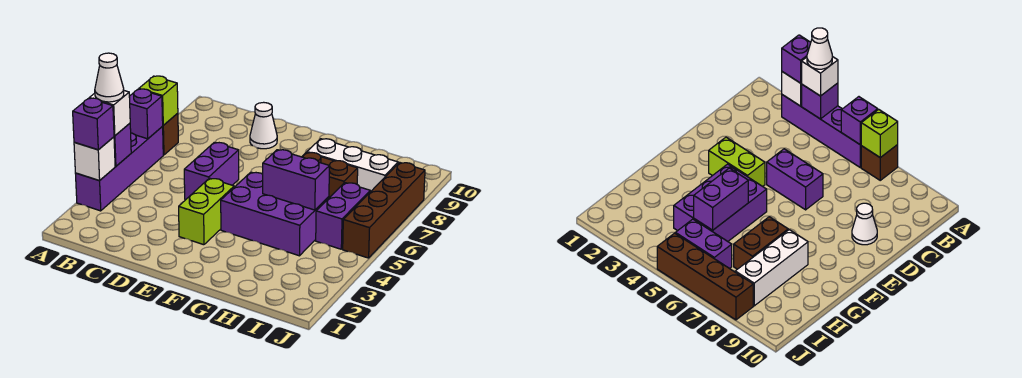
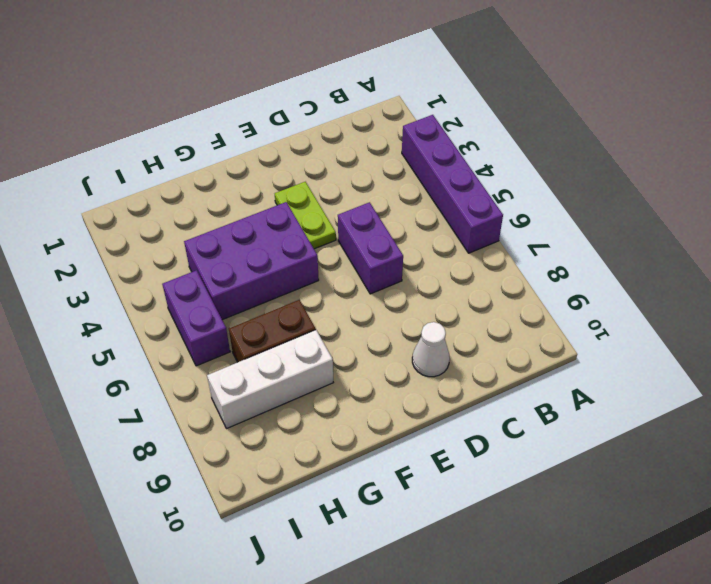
lime 1x2 plate [275,182,336,249] -> lime 1x2 brick [179,178,234,245]
none -> brown 1x1 brick [162,113,178,155]
none -> brown 1x4 brick [343,162,425,258]
none -> white 1x1 brick [74,137,115,181]

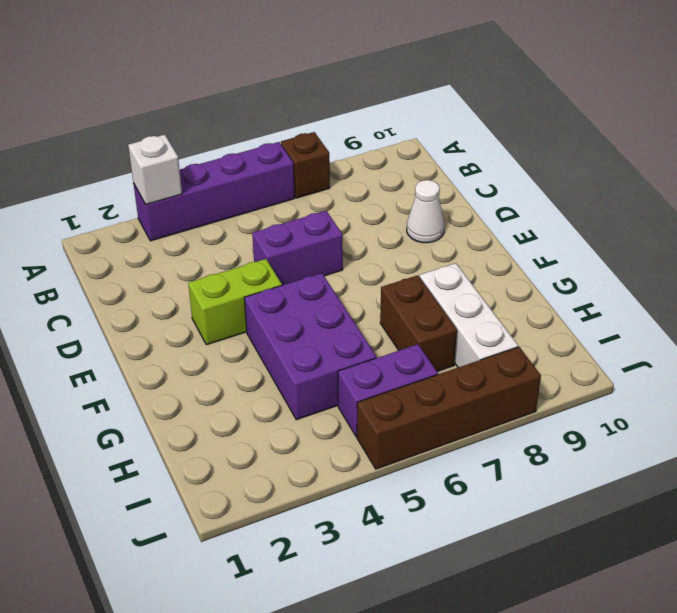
none -> purple 1x1 brick [114,123,131,166]
none -> purple 1x1 brick [129,89,163,139]
none -> lime 1x1 brick [139,76,178,125]

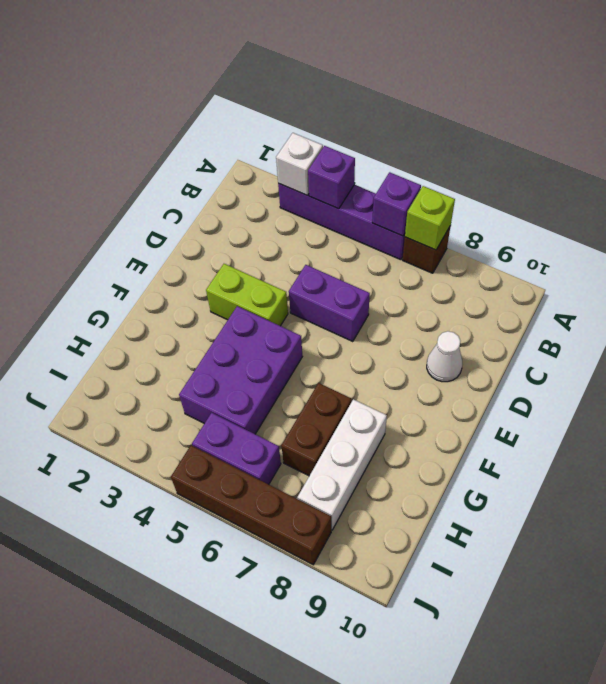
none -> purple 1x2 brick [263,150,329,210]
none -> purple 1x1 brick [73,98,114,150]
none -> white 1x1 brick [89,91,130,136]

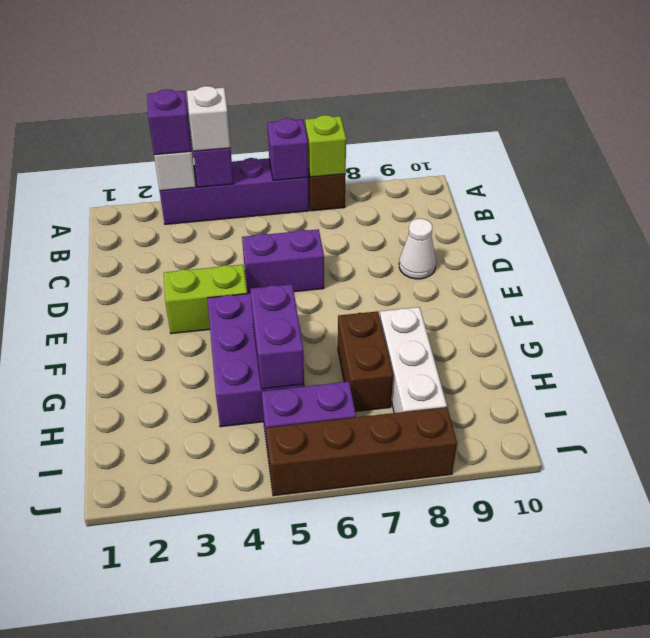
none -> white 1x1 cone [95,53,124,102]

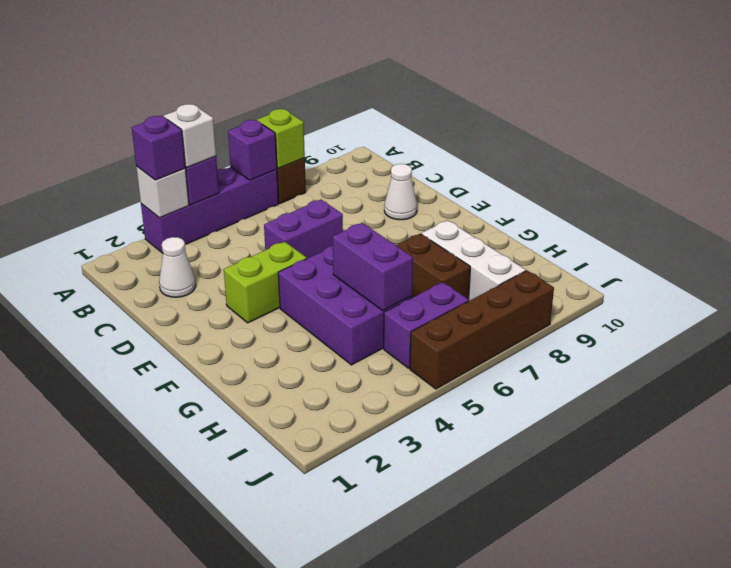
white 1x1 cone [159,237,196,297] -> white 1x1 cone moved to [95,53,124,102]

